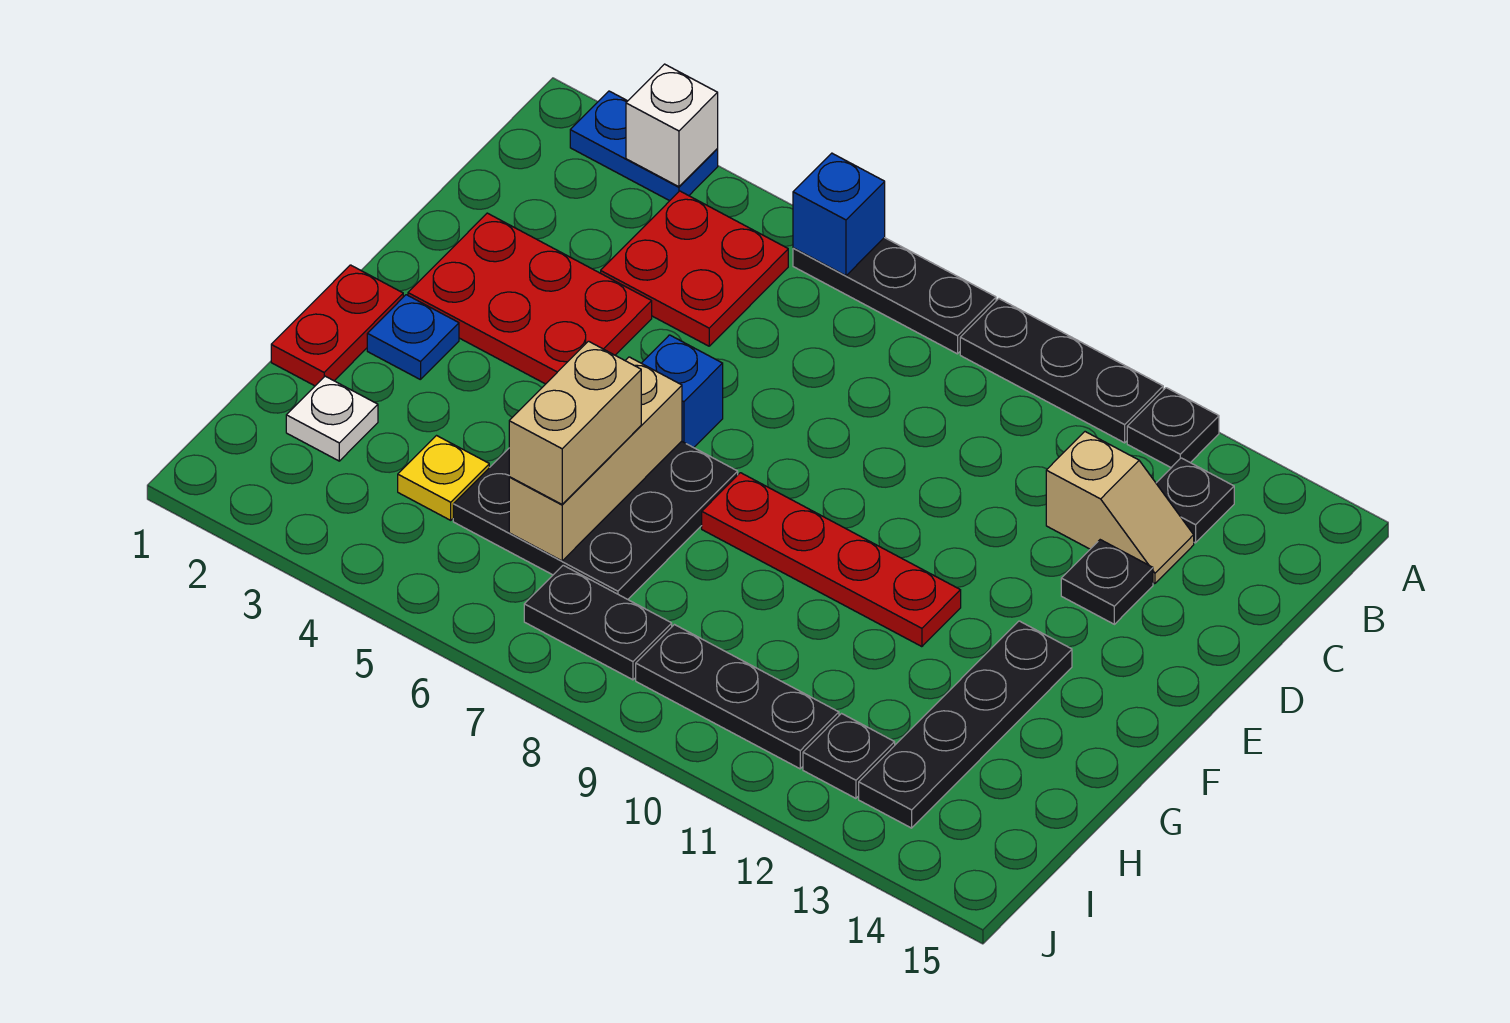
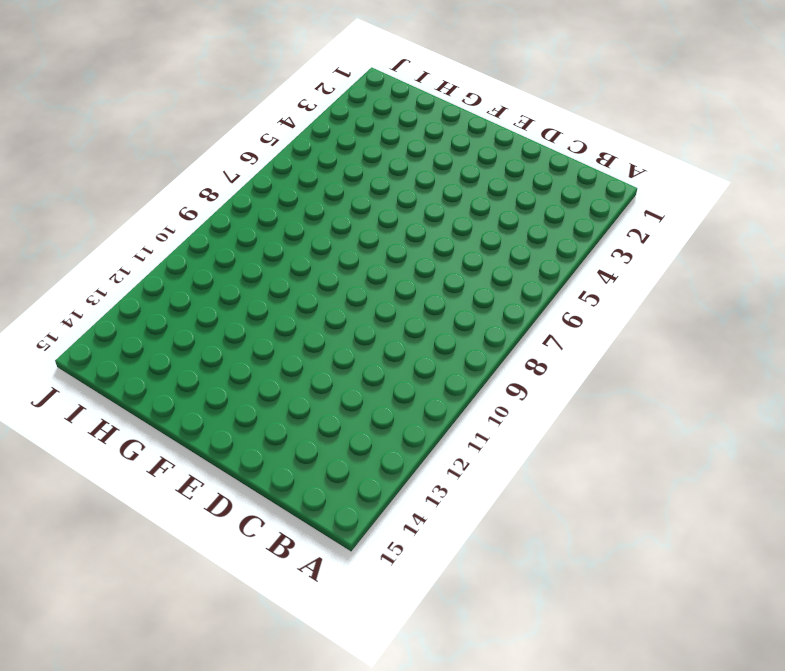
none -> blue 1x2 plate [570,91,718,201]
none -> black 1x3 plate [793,238,996,354]
none -> black 1x3 plate [960,299,1163,443]

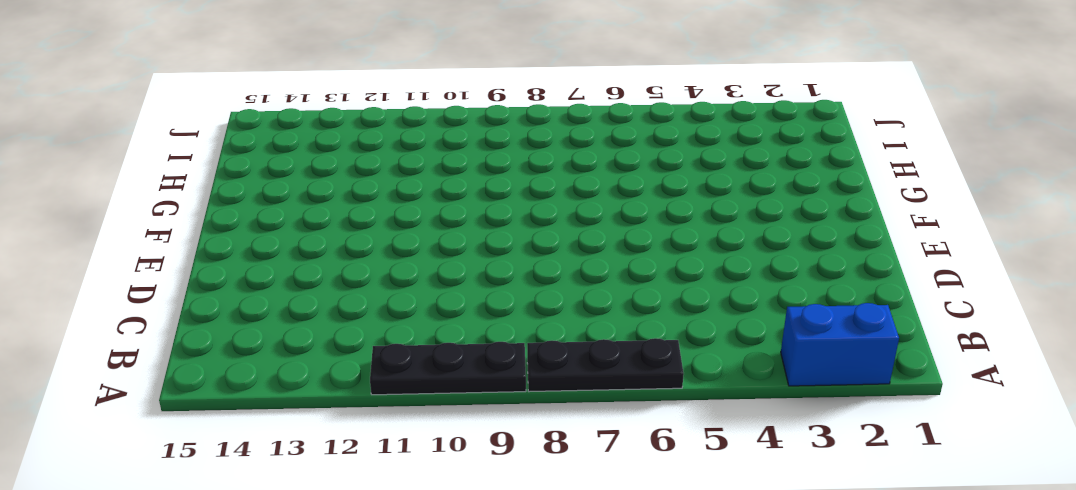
blue 1x2 brick [781,303,899,386] -> blue 1x2 plate [570,91,718,201]
none -> black 1x1 plate [1127,388,1219,468]
none -> red 2x2 plate [601,191,788,346]
none -> black 1x1 plate [1156,458,1234,543]

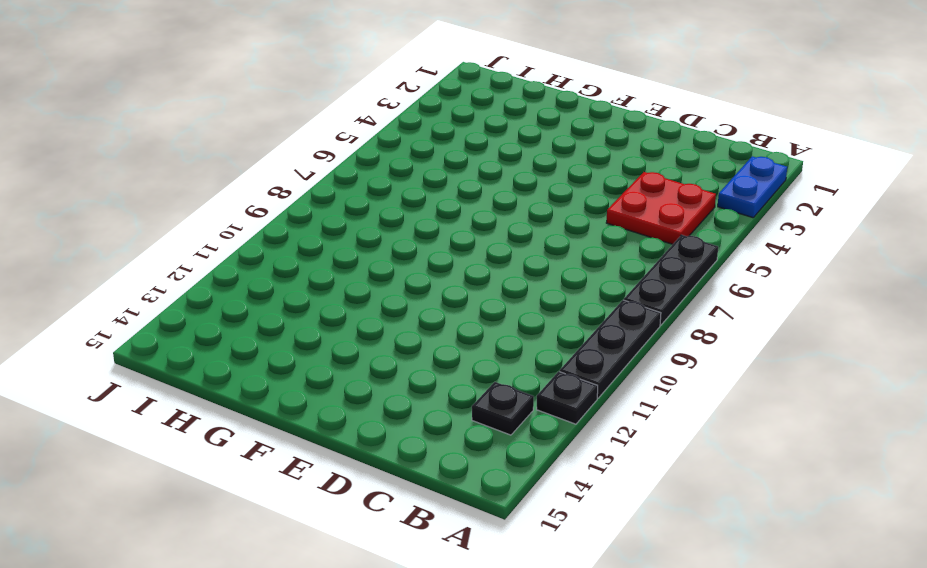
none -> tan 1x2 slope [1046,432,1194,584]
none -> red 2x3 plate [408,213,652,384]
none -> black 1x1 plate [1061,540,1153,624]

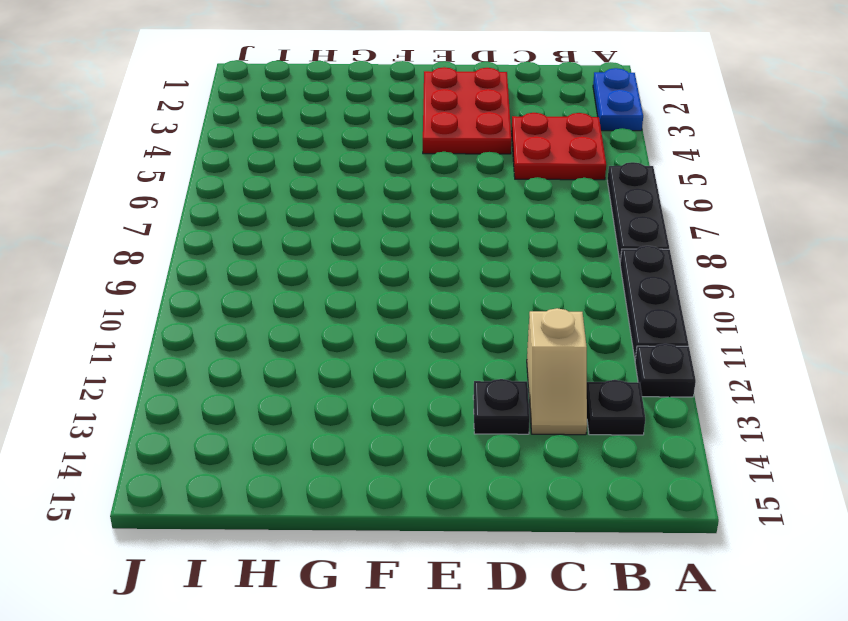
none -> blue 1x1 brick [642,335,723,448]
none -> red 1x2 plate [271,265,403,386]
none -> blue 1x1 plate [367,295,459,380]

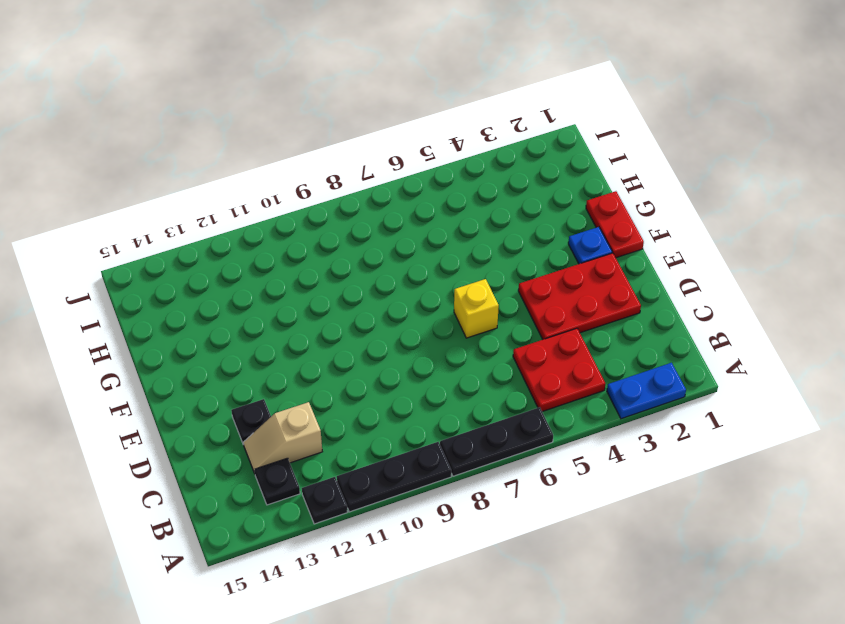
yellow 1x1 brick [454,279,499,338] -> blue 1x1 brick [642,335,723,448]
none -> black 3x3 plate [453,441,738,599]
none -> red 1x4 plate [702,473,961,647]
none -> black 1x4 plate [859,621,1072,828]

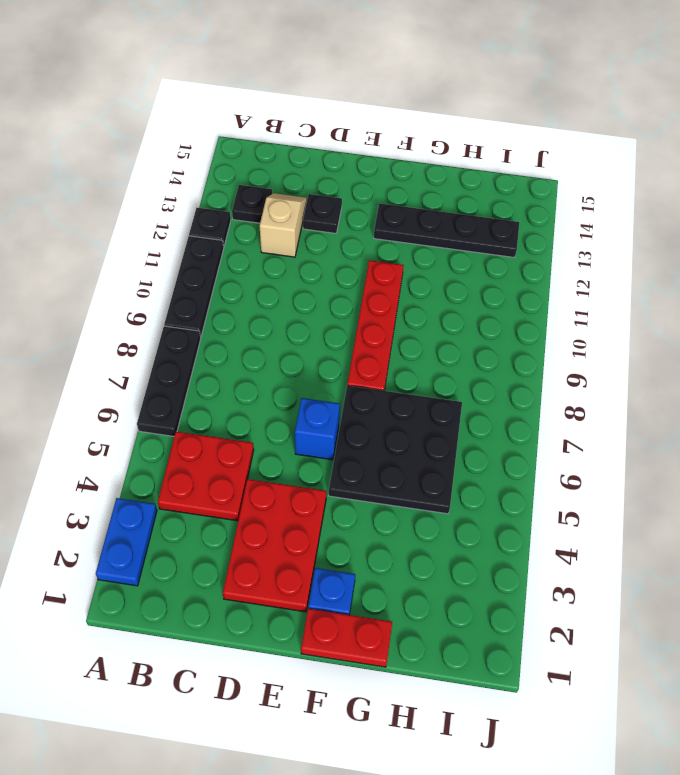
none -> white 1x1 plate [286,376,378,461]
none -> yellow 1x1 plate [398,436,489,520]
none -> black 1x2 plate [524,565,672,680]

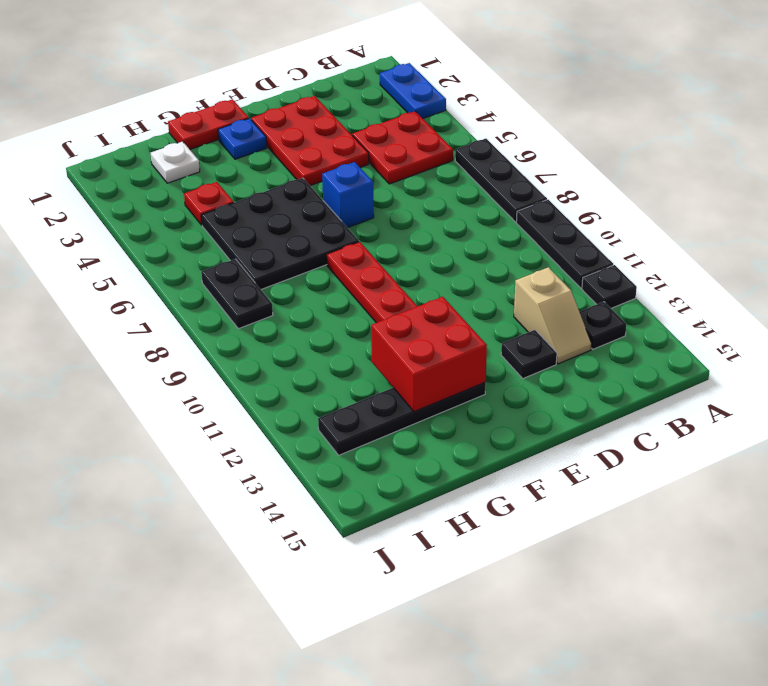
red 2x2 brick [371,297,487,412] -> none
red 1x1 plate [184,182,234,225] -> yellow 1x1 plate [398,436,489,520]
none -> black 1x3 plate [636,625,839,769]
none -> black 1x1 plate [803,714,895,798]
none -> white 1x1 brick [626,64,718,187]

